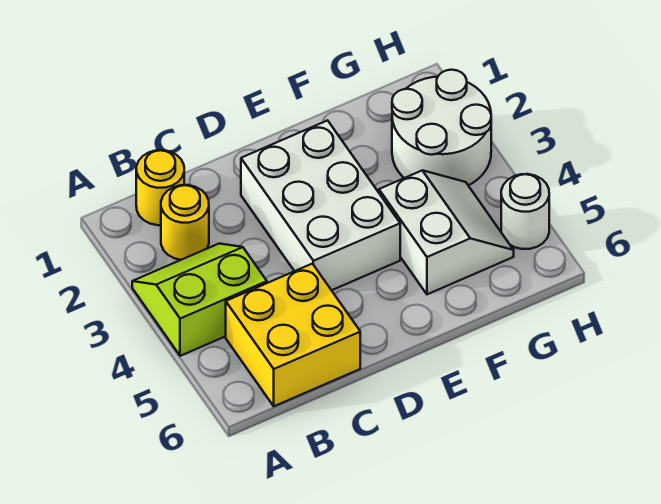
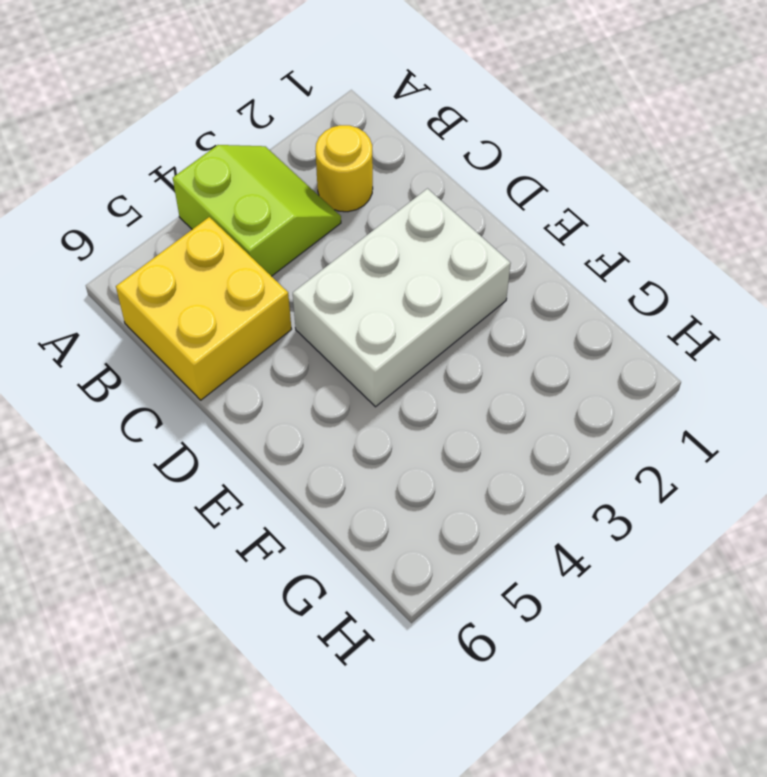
none -> yellow 1x1 round brick [136,150,184,225]
none -> white 2x2 slope [379,170,514,294]

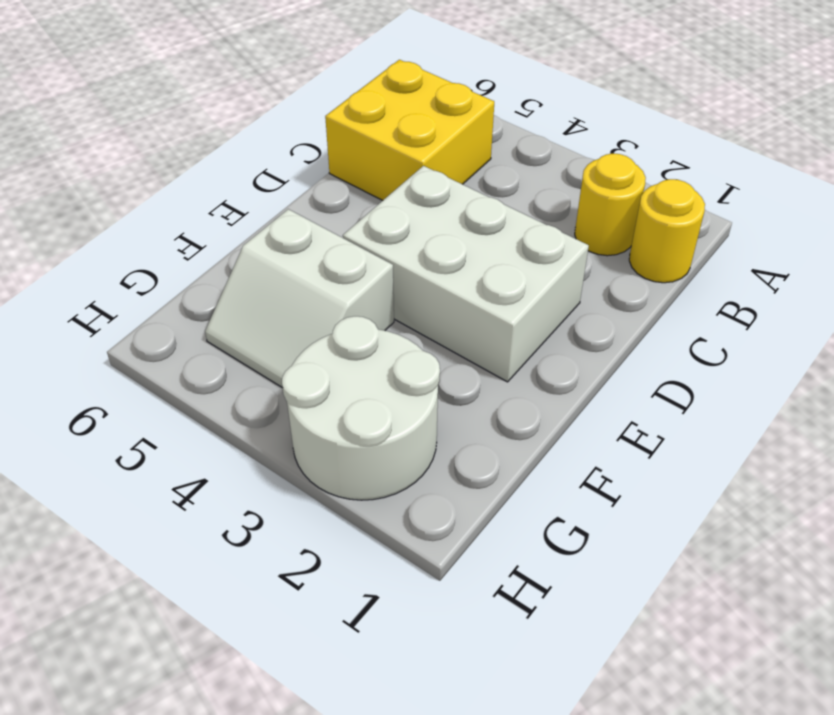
none -> lime 2x2 slope [132,244,267,356]
none -> white 1x1 round brick [501,174,549,249]

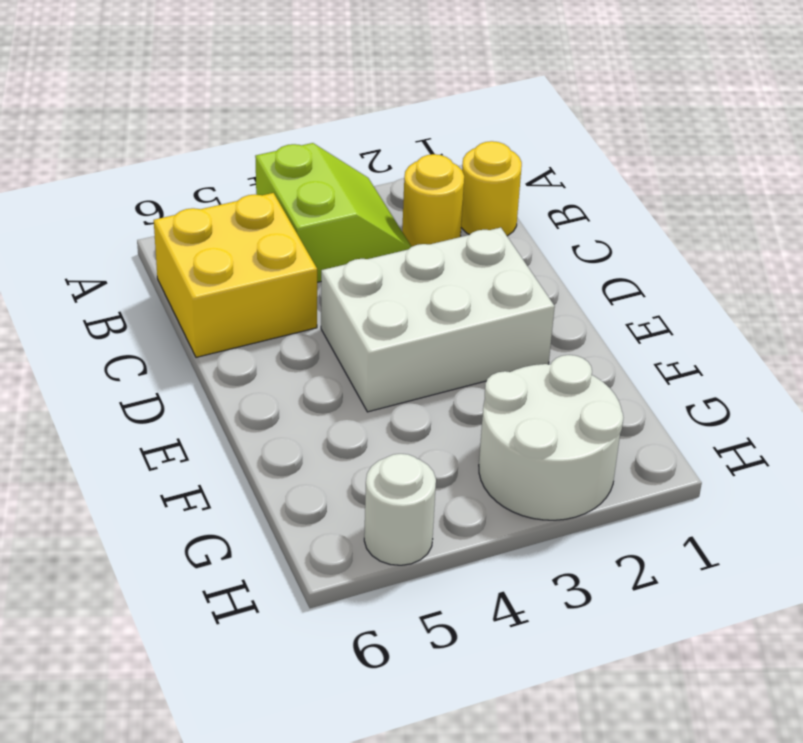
none -> white 2x2 slope [379,170,514,294]

